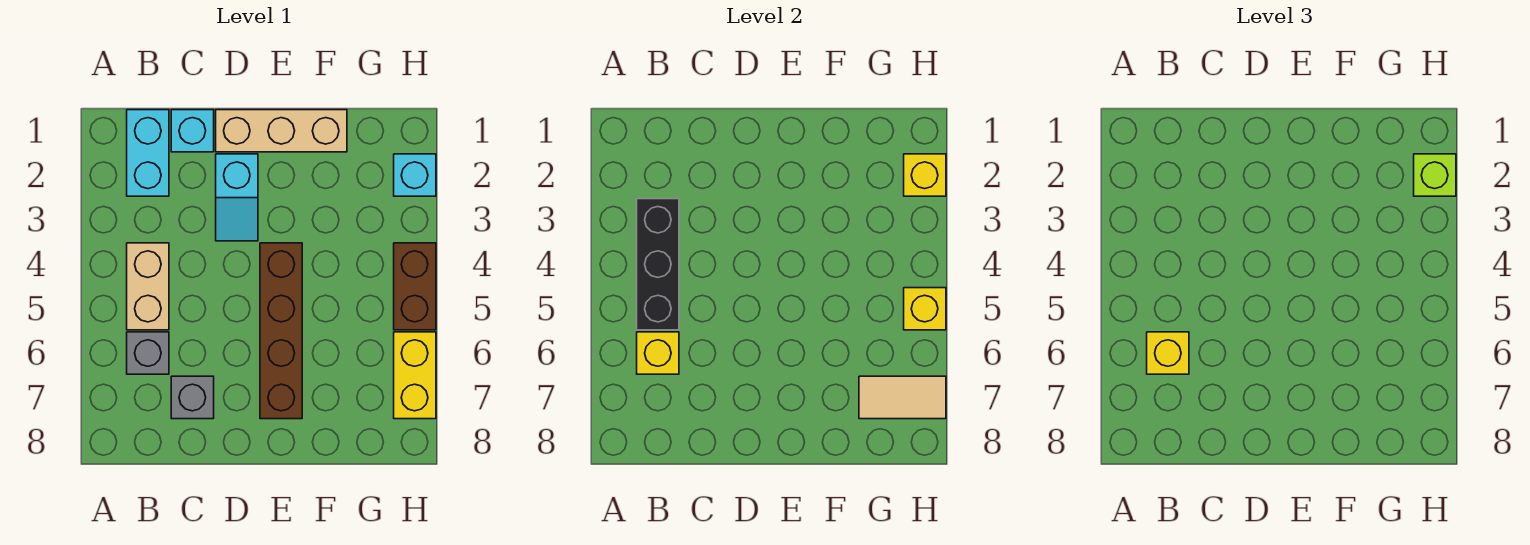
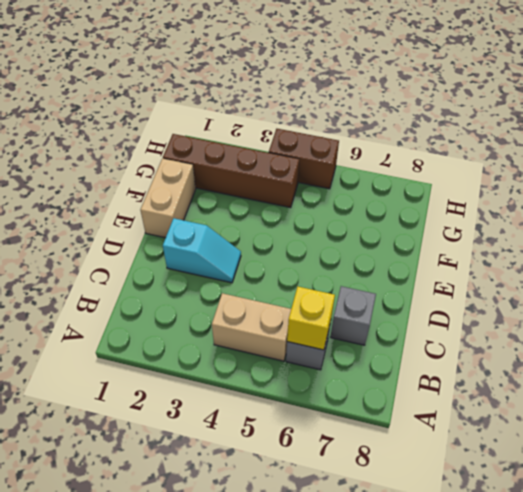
tan 1x2 brick [141,158,196,238] -> tan 1x3 brick [216,110,347,152]
brown 1x4 brick [163,134,299,208] -> brown 1x4 brick moved to [260,243,302,419]
none -> cyan 1x2 brick [127,110,169,196]
none -> cyan 1x1 brick [171,110,214,152]
none -> cyan 1x1 brick [394,154,436,196]

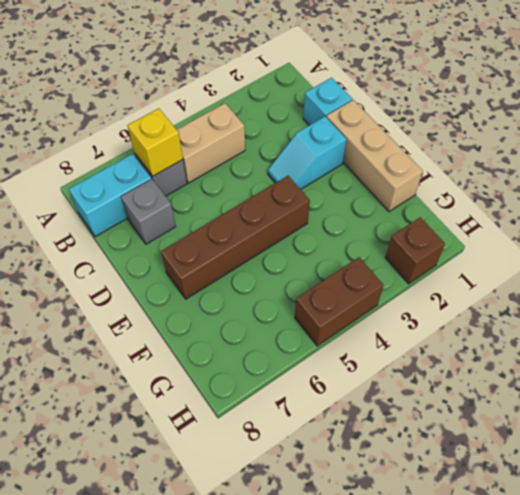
cyan 1x2 brick [69,154,151,237] -> cyan 1x2 brick moved to [127,110,169,196]
brown 1x1 brick [385,217,445,284] -> cyan 1x1 brick [394,154,436,196]
none -> yellow 1x2 brick [394,332,436,419]
none -> black 1x3 brick [637,199,679,330]
none -> tan 1x2 tile [859,376,946,419]

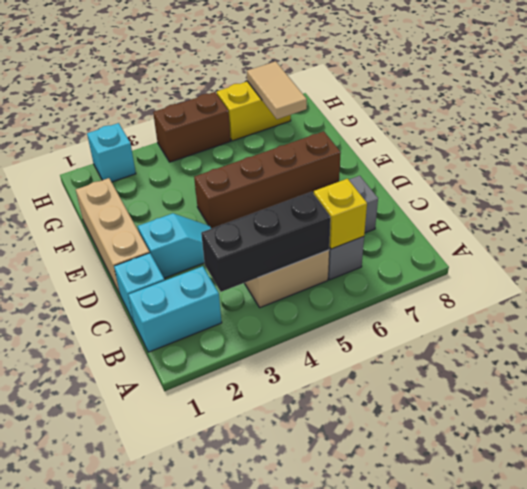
none -> yellow 1x1 brick [904,154,946,196]
none -> yellow 1x1 brick [904,288,946,330]
none -> yellow 1x1 brick [1147,332,1189,374]

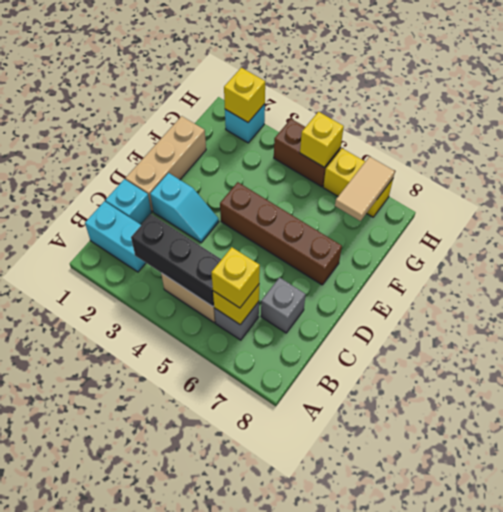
none -> lime 1x1 brick [1414,154,1456,196]

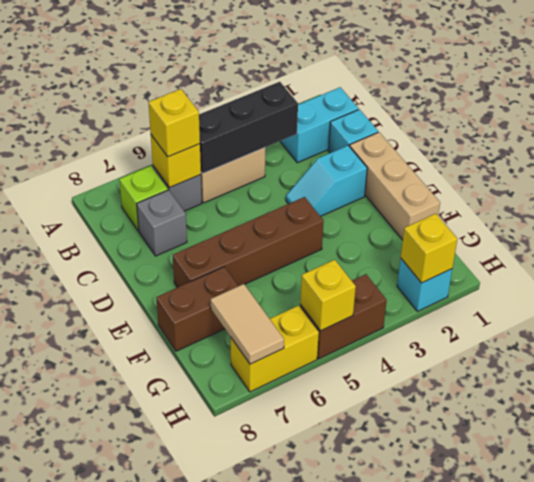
lime 1x1 brick [119,166,168,231] -> lime 1x1 brick moved to [1414,154,1456,196]
brown 1x2 brick [156,267,238,351] -> none

